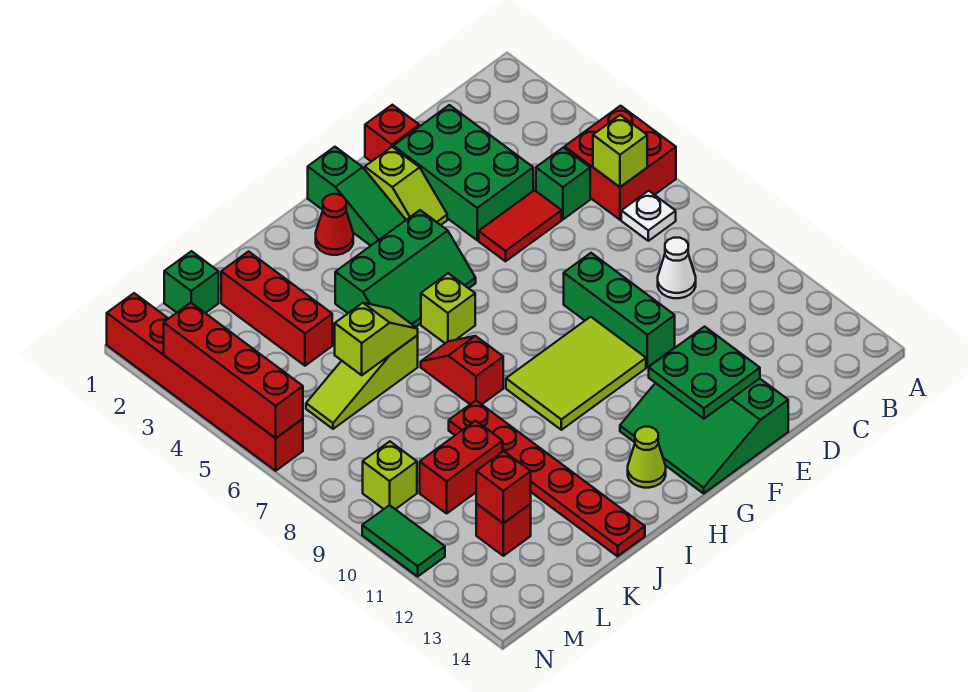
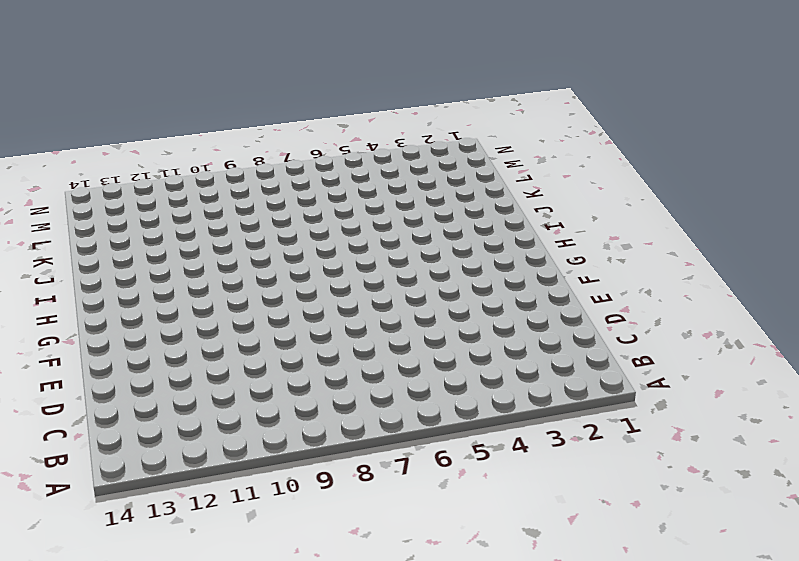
none -> red 2x2 brick [565,106,676,220]
none -> white 1x1 plate [621,191,676,241]
none -> green 1x1 brick [536,148,590,219]
none -> white 1x1 cone [658,238,696,298]

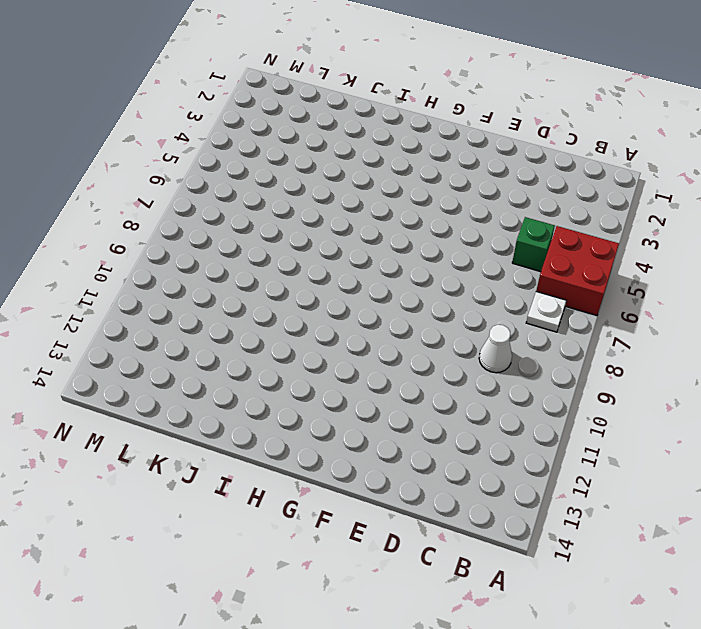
none -> green 2x3 brick [393,105,533,240]
none -> red 1x2 tile [479,190,562,261]
none -> red 1x1 brick [365,105,419,162]
none -> green 1x3 brick [564,253,675,367]

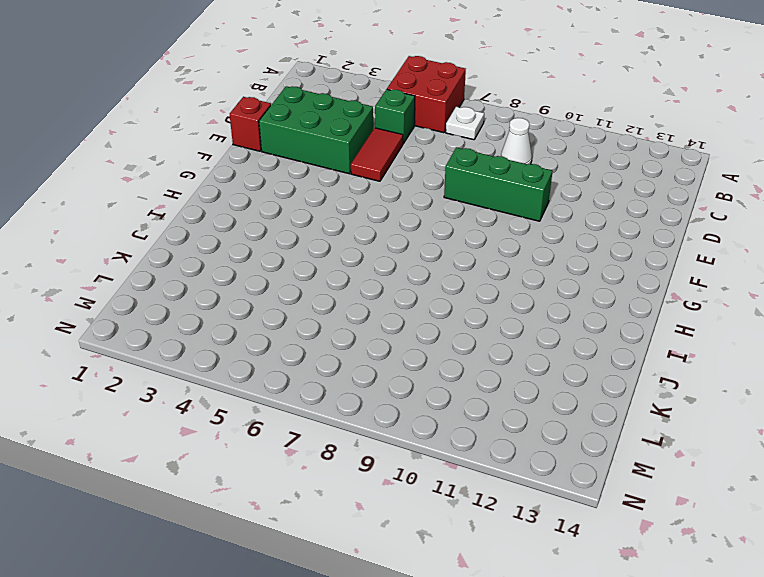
none -> green 3x3 slope [620,379,788,493]
none -> lime 1x2 slope [365,147,447,225]
none -> lime 2x3 tile [506,317,646,430]
none -> green 1x3 slope [308,147,406,246]

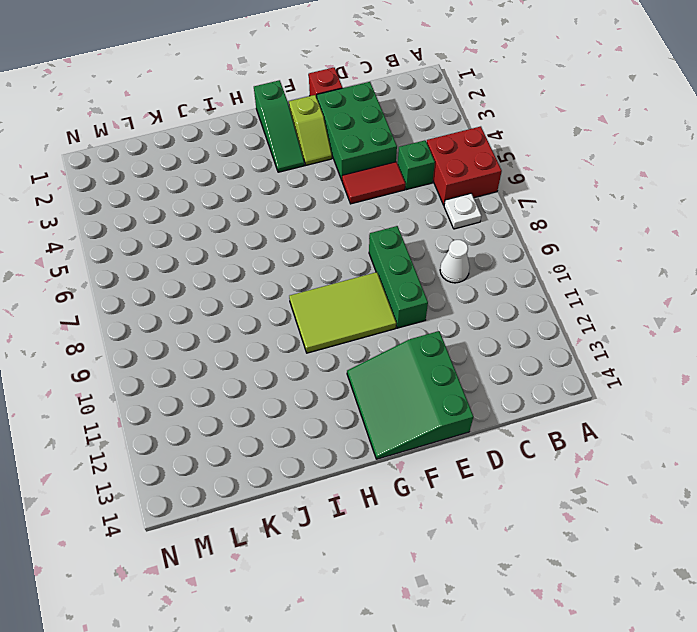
none -> green 2x3 slope [335,210,476,327]
none -> red 1x1 cone [316,194,353,255]
none -> lime 1x1 brick [421,273,475,343]
none -> lime 1x1 cone [628,427,666,488]

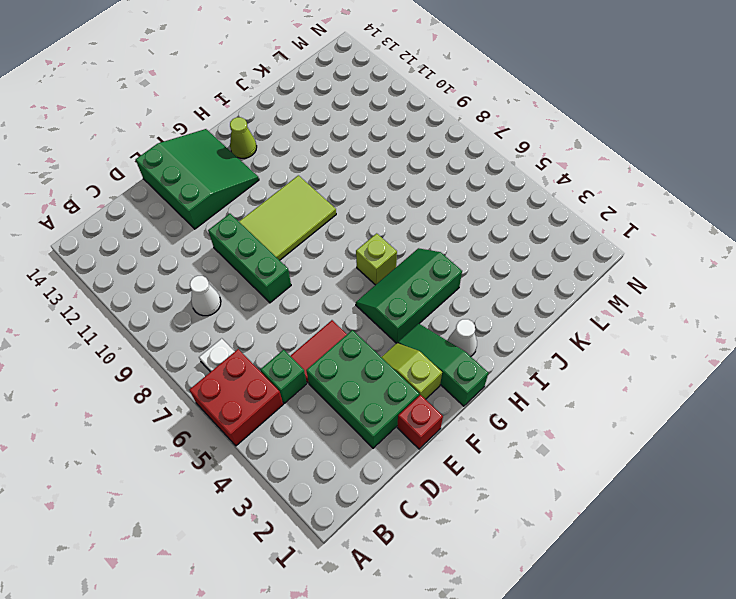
white 1x1 cone [448,319,477,356] -> red 1x1 cone [316,194,353,255]
none -> red 1x2 slope [421,336,503,404]
none -> lime 1x3 slope [306,335,418,429]
none -> red 1x6 plate [449,401,645,556]
none -> red 1x3 brick [221,251,332,366]

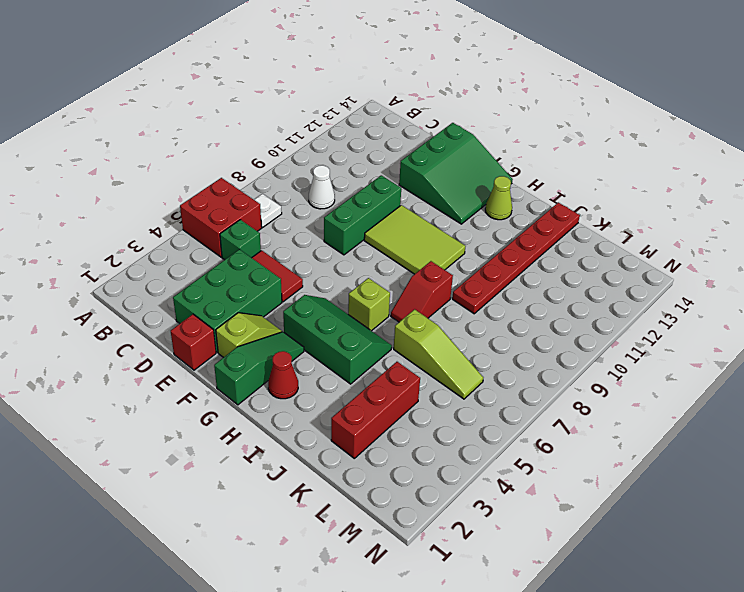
none -> red 1x2 brick [420,421,503,513]
none -> green 1x1 brick [164,251,219,313]
none -> red 1x1 brick [476,504,531,556]
none -> lime 1x1 brick [363,441,417,509]

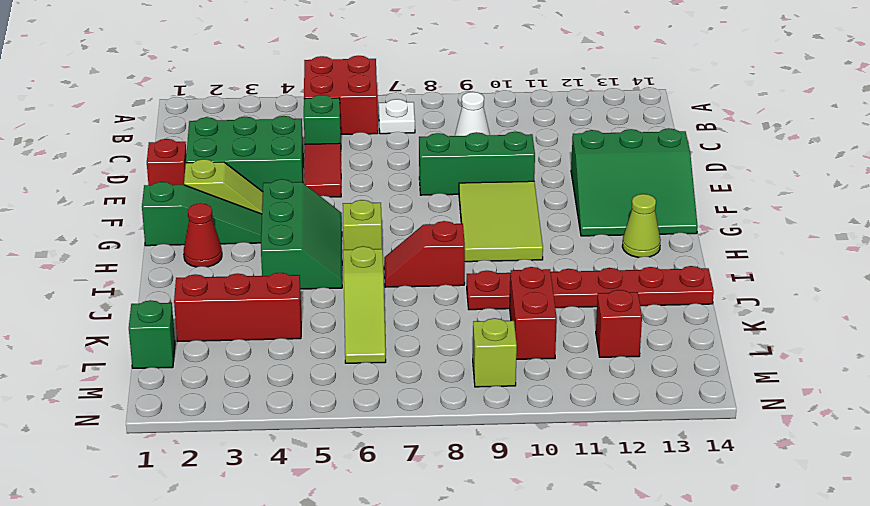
none -> red 1x6 brick [107,293,303,471]
none -> green 1x2 tile [362,505,445,576]
none -> lime 1x1 brick [593,115,647,187]
none -> green 2x2 plate [649,327,760,419]

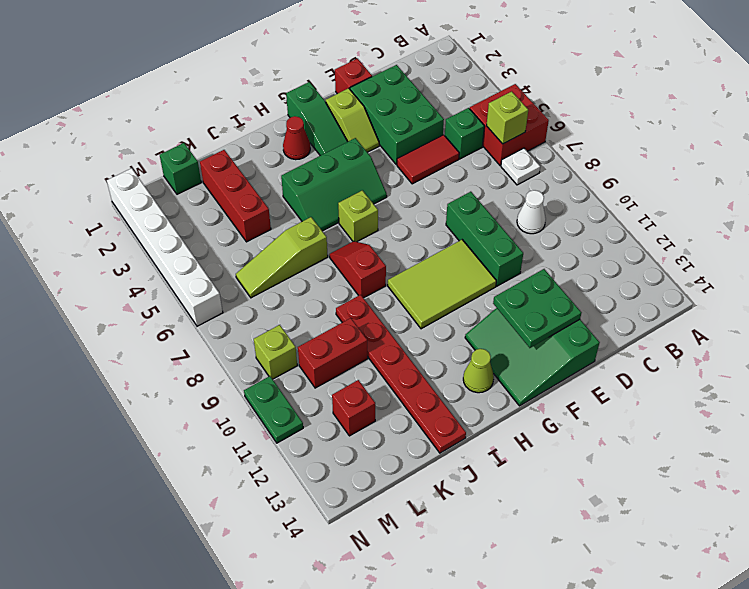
white 1x6 brick [107,168,223,326] -> red 1x6 brick [107,293,303,471]
green 1x2 plate [244,376,303,443] -> green 1x2 tile [362,505,445,576]
none -> lime 1x2 slope [335,303,418,375]
none -> red 1x1 brick [476,451,531,523]
none -> red 1x4 brick [164,303,303,438]

